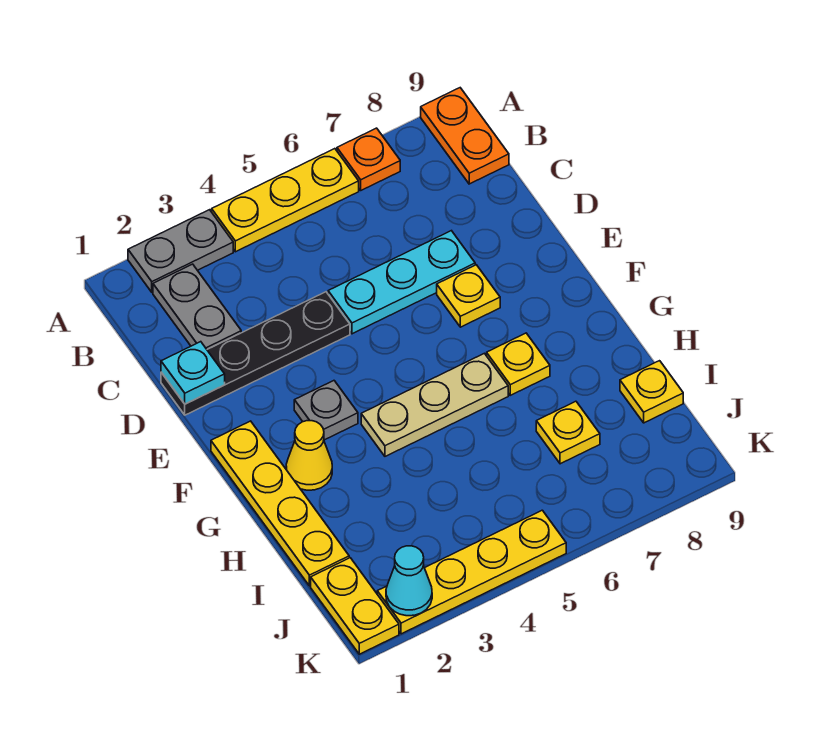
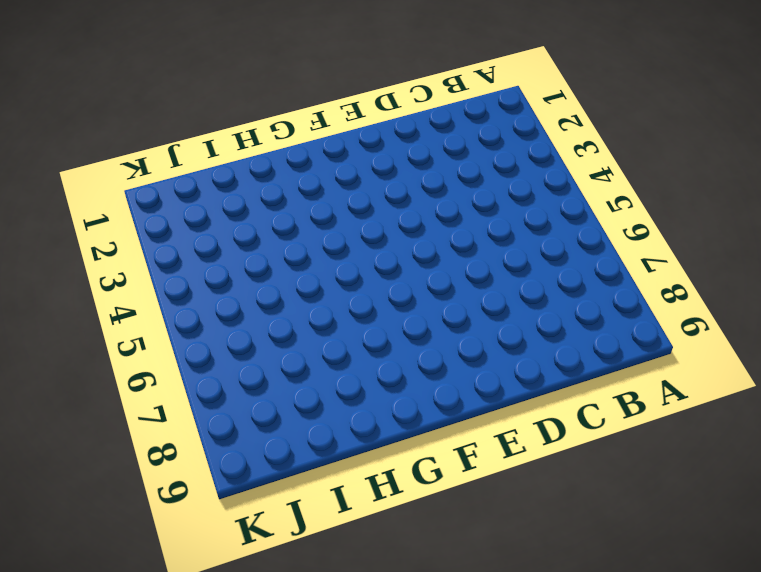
none -> grey 1x2 plate [128,210,233,292]
none -> yellow 1x3 plate [212,149,359,252]
none -> orange 1x1 plate [337,128,400,190]

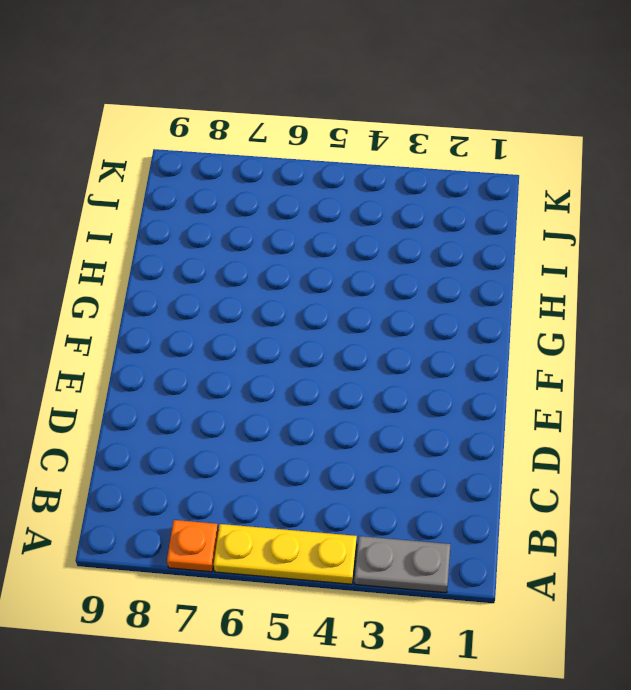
none -> orange 1x2 plate [421,88,509,184]
none -> grey 1x2 plate [153,264,241,349]
none -> black 1x4 plate [161,292,350,415]

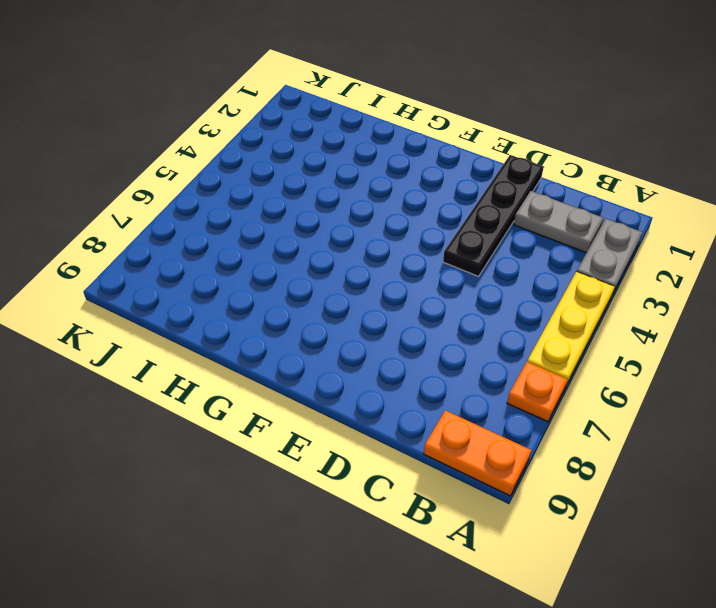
none -> cyan 1x3 plate [328,231,475,334]
none -> yellow 1x1 plate [437,265,500,327]
none -> yellow 1x4 plate [211,421,349,586]

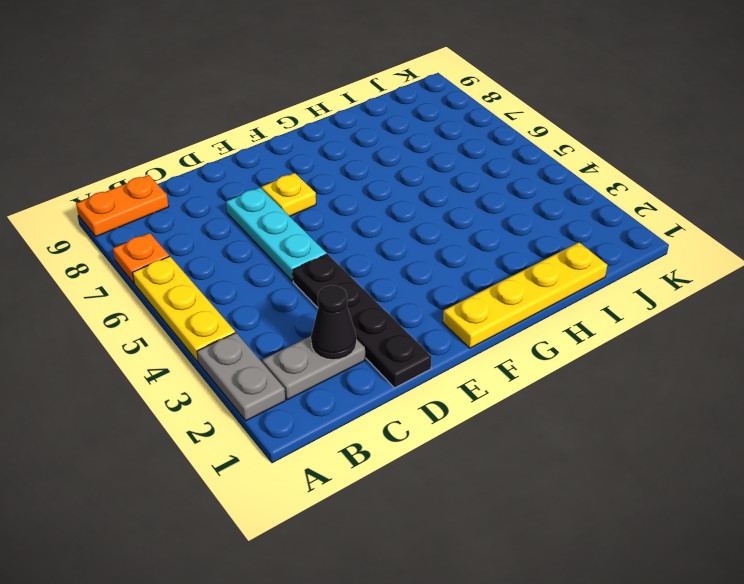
black 1x1 cone [311,285,356,360] -> none
none -> grey 1x1 plate [294,381,358,440]
none -> yellow 1x1 cone [286,421,332,490]
none -> tan 1x3 plate [361,353,508,456]

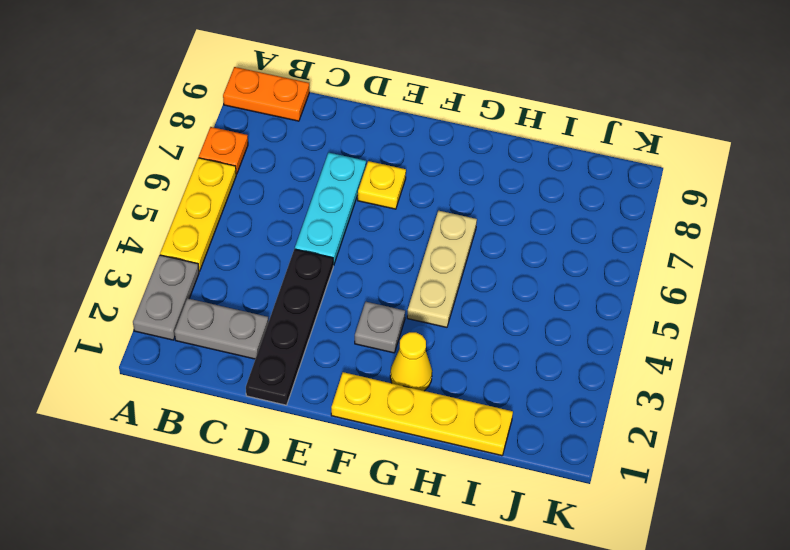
none -> yellow 1x1 plate [487,333,550,395]
none -> yellow 1x1 plate [536,401,600,464]
none -> yellow 1x1 plate [620,361,683,423]

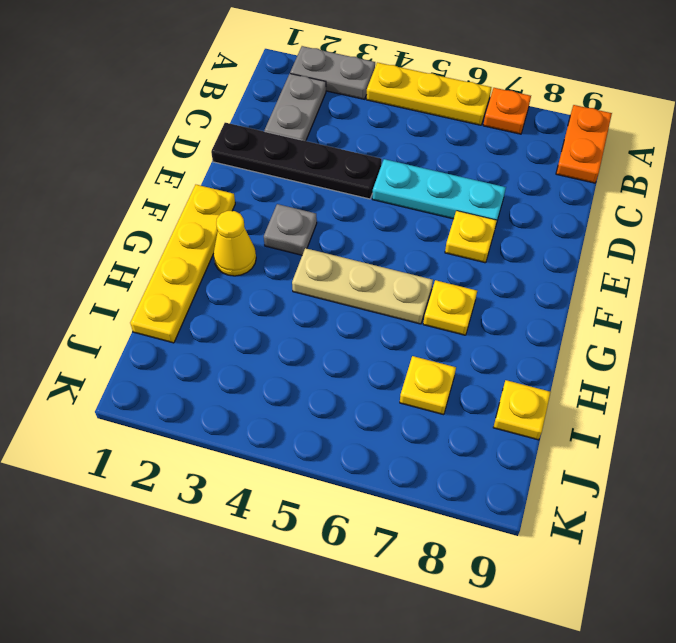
none -> yellow 1x2 plate [311,558,399,654]
none -> yellow 1x4 plate [377,510,566,634]
none -> cyan 1x1 plate [161,342,225,404]

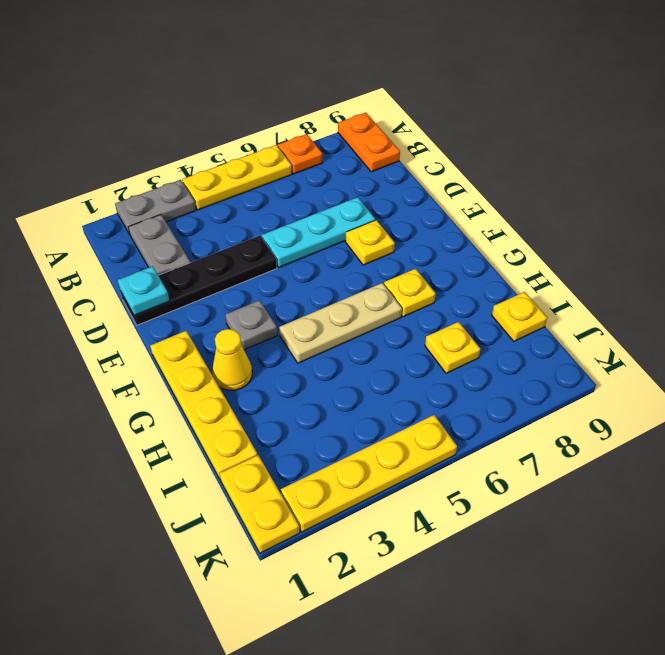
none -> cyan 1x1 cone [386,546,432,616]

